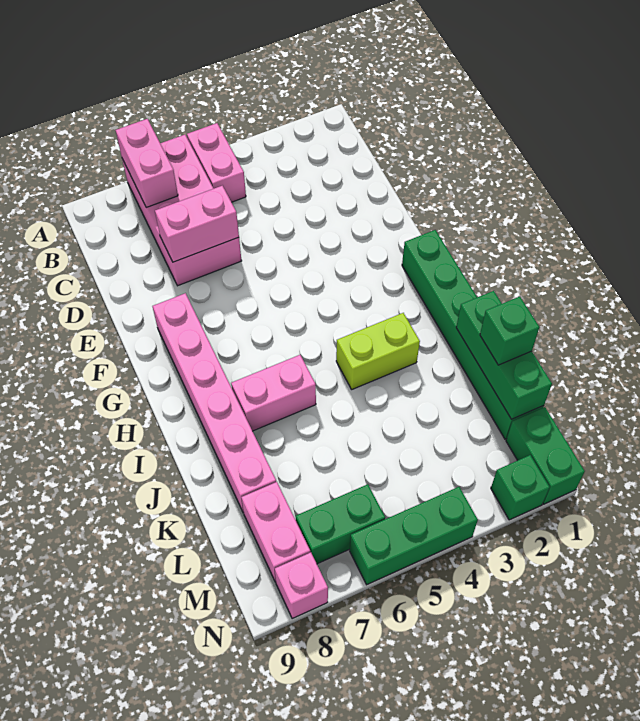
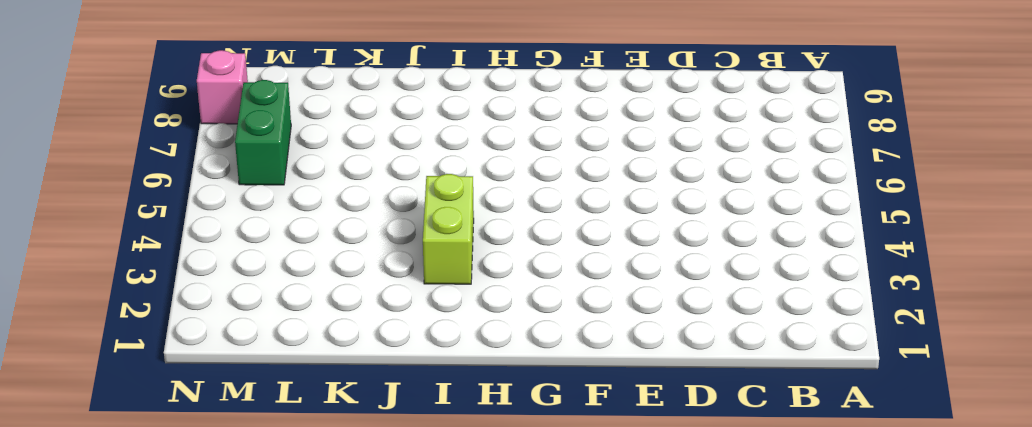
none -> pink 1x2 brick [187,123,246,202]
none -> pink 2x4 brick [122,135,242,286]
none -> pink 1x6 brick [152,293,276,513]

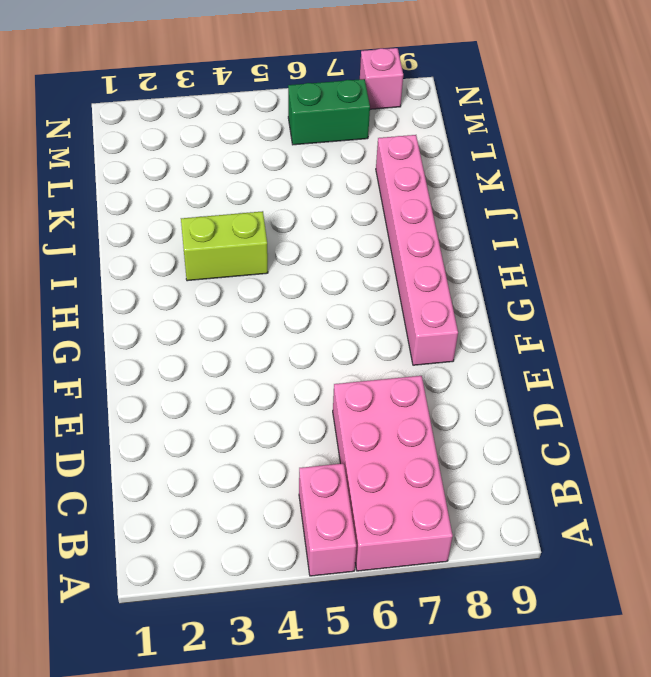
none -> green 1x6 brick [402,230,544,439]
none -> pink 1x2 brick [231,355,316,431]
none -> pink 1x2 brick [241,482,310,582]

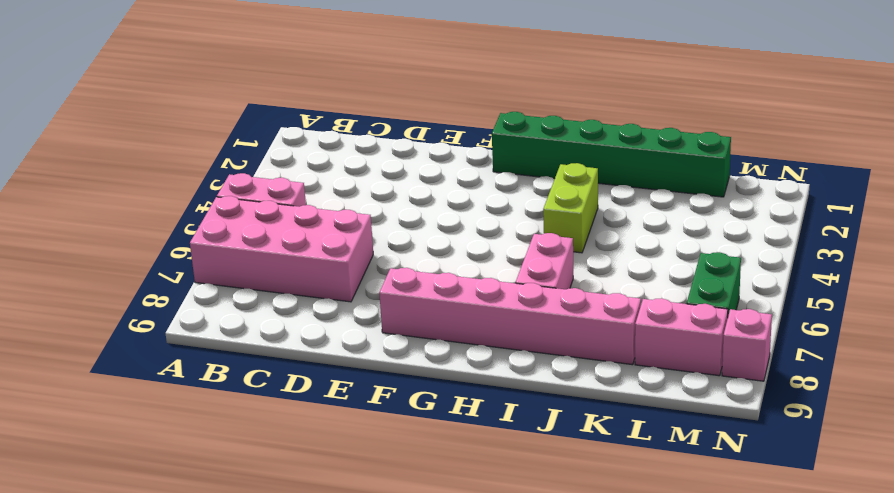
none -> green 1x2 brick [506,407,585,504]
none -> green 1x1 brick [491,455,549,520]
none -> green 1x3 brick [350,487,478,585]

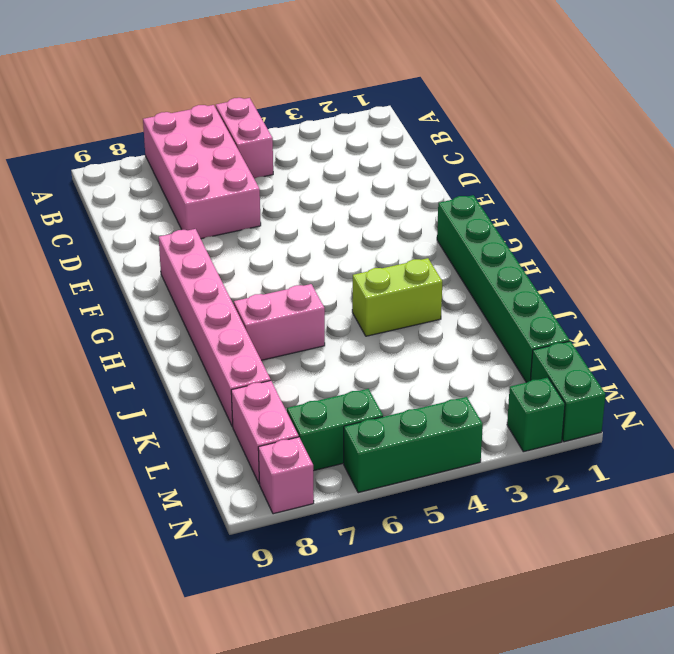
none -> pink 1x2 brick [116,119,178,208]
none -> pink 1x2 brick [155,186,239,262]
none -> green 1x3 brick [456,291,552,419]

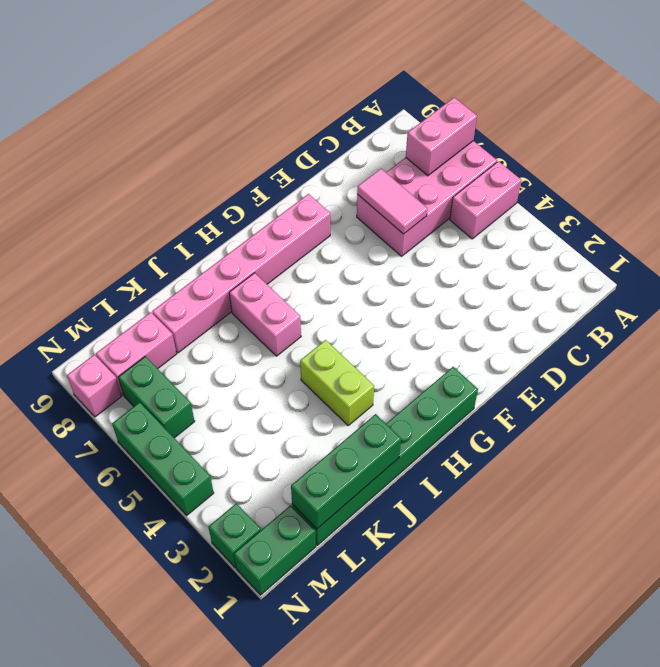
pink 1x2 tile [357,169,427,234] -> pink 1x2 brick [155,186,239,262]
none -> green 1x1 brick [480,297,539,365]

